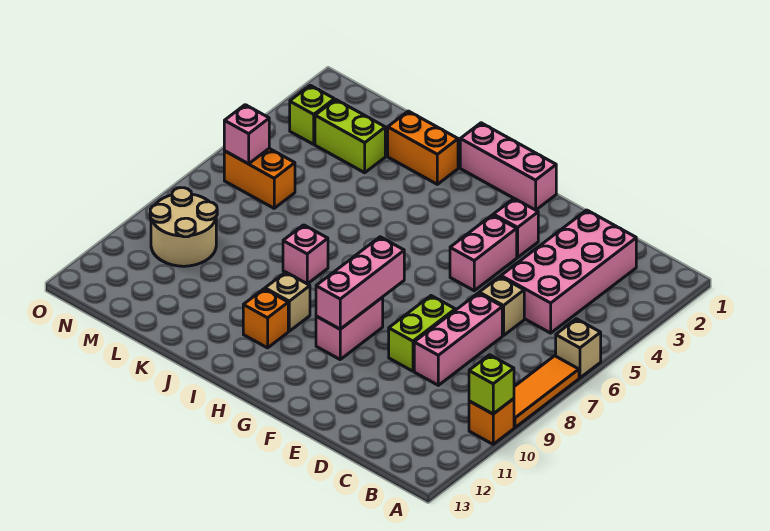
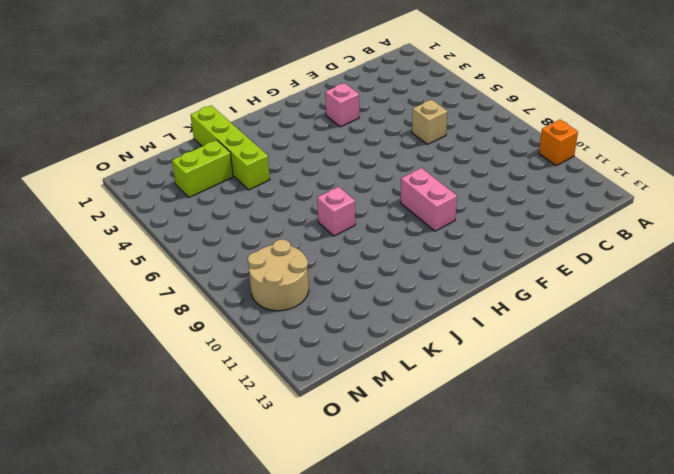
lime 1x4 brick [191,105,270,190] -> orange 1x2 brick [388,111,458,184]
none -> tan 1x1 brick [556,319,601,378]
none -> orange 1x3 tile [514,356,579,428]
none -> pink 2x4 brick [501,210,636,333]

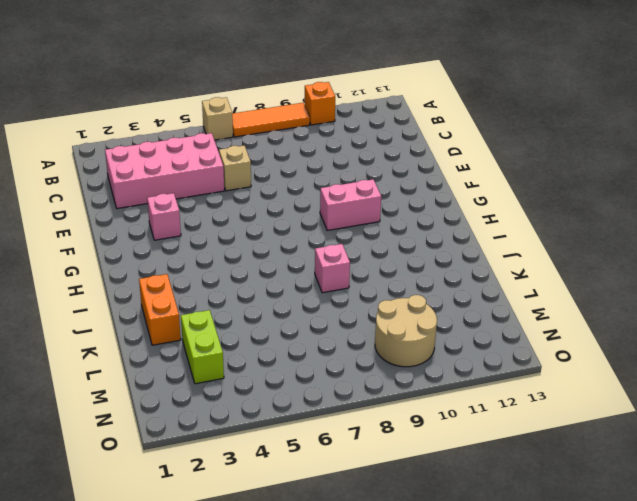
none -> pink 1x3 brick [414,293,502,385]
none -> lime 1x2 brick [389,296,455,371]
none -> pink 1x2 brick [450,215,517,291]

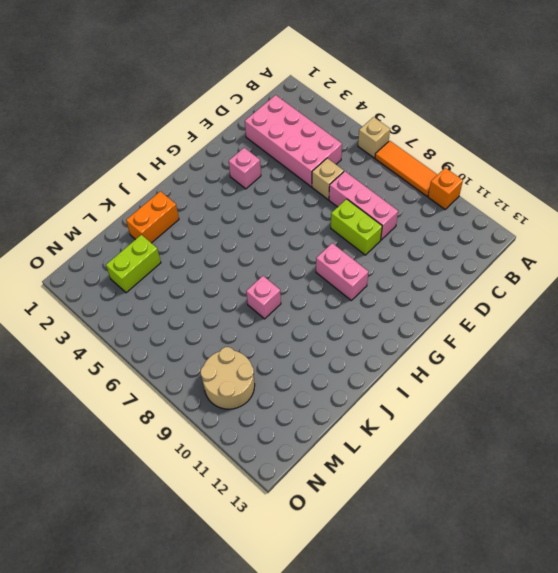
none -> pink 1x2 brick [450,215,517,291]
none -> pink 1x3 brick [460,123,556,210]
none -> tan 1x1 brick [265,272,310,331]

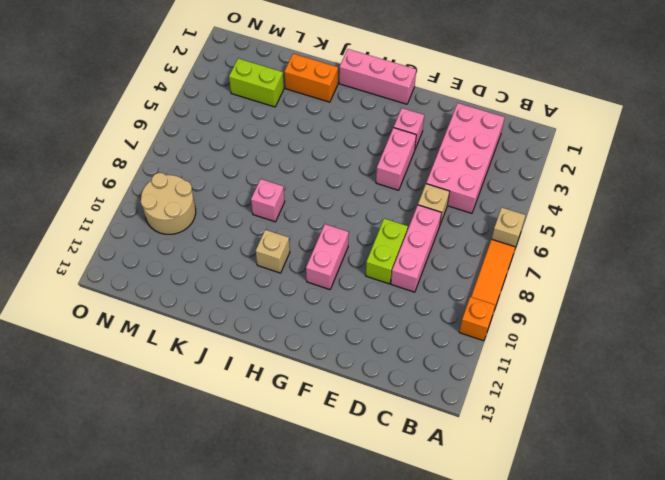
none -> orange 1x1 brick [243,289,288,348]
none -> orange 1x2 brick [224,149,295,208]
none -> lime 1x1 brick [290,85,334,144]

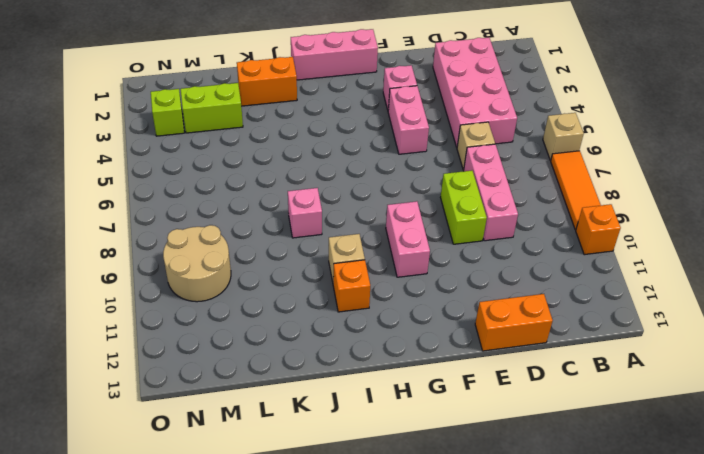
orange 1x2 brick [475,294,553,351] -> orange 1x2 brick moved to [224,149,295,208]
none -> lime 1x1 brick [469,355,514,414]
none -> pink 1x3 brick [316,237,404,329]
none -> pink 1x1 brick [224,105,269,164]

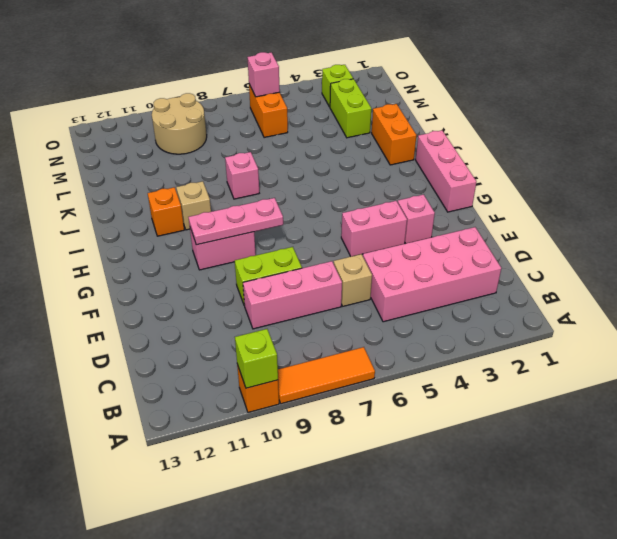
pink 1x3 plate [189,198,283,245] -> pink 1x3 brick [316,237,404,329]
none -> tan 1x1 brick [556,319,601,378]

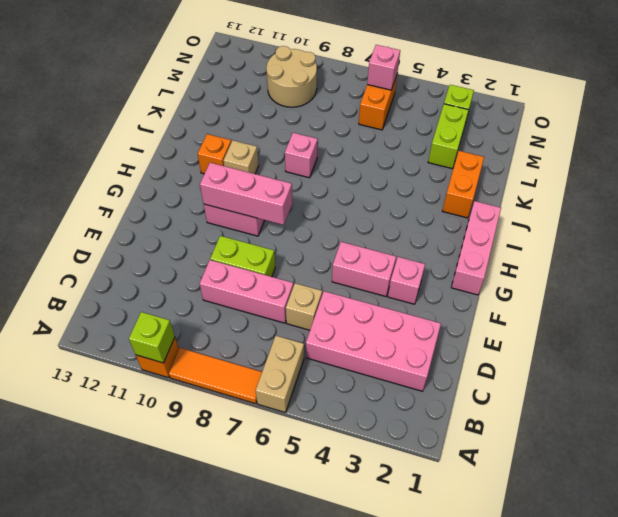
tan 1x2 brick [256,336,304,413] -> tan 1x1 brick [556,319,601,378]

